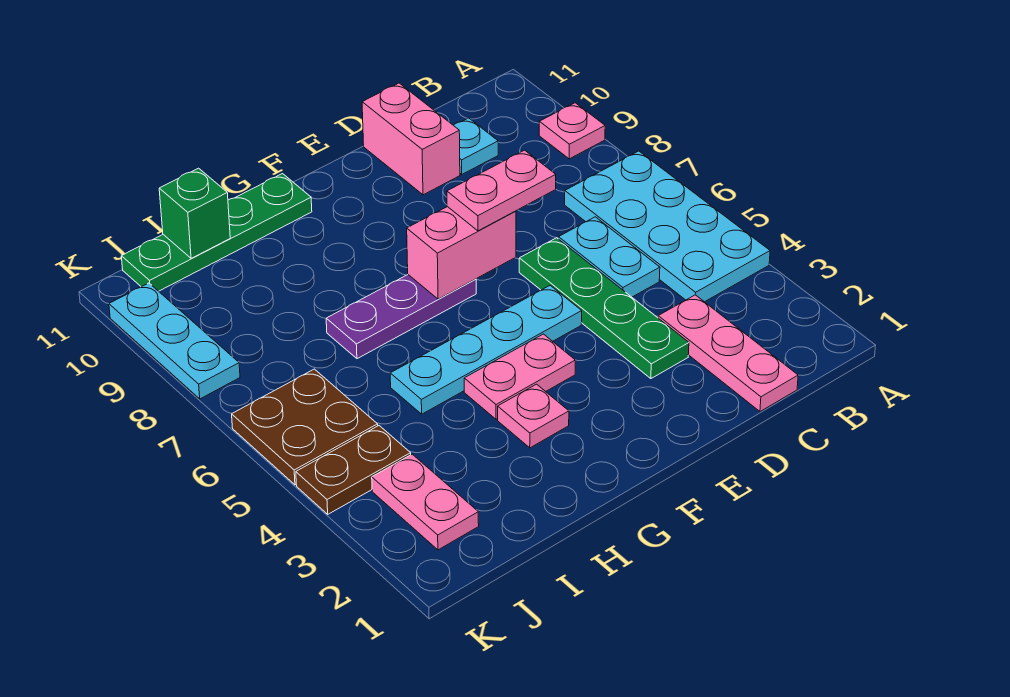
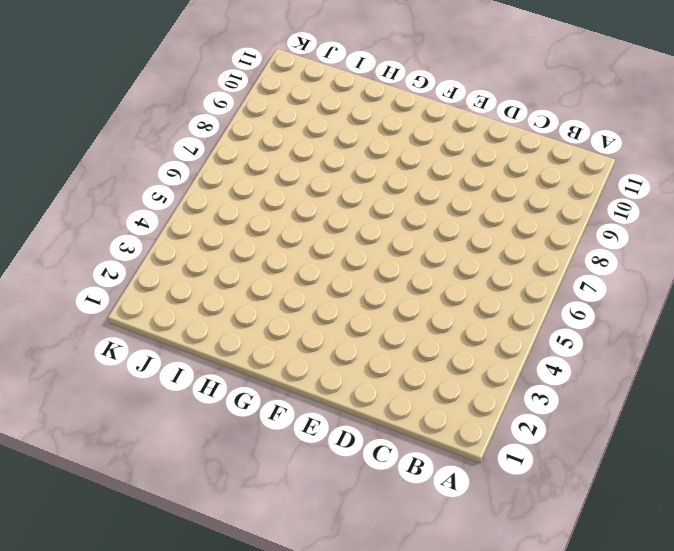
none -> cyan 2x4 plate [565,151,770,302]
none -> pink 1x1 plate [539,103,605,159]
none -> pink 1x3 plate [658,295,798,412]

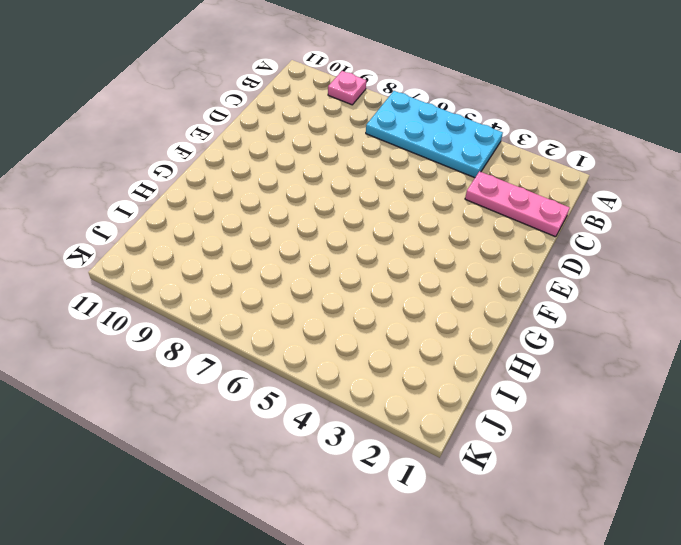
none -> cyan 1x2 plate [559,217,660,297]
none -> cyan 1x1 plate [453,118,498,174]
none -> green 1x4 plate [519,238,689,379]

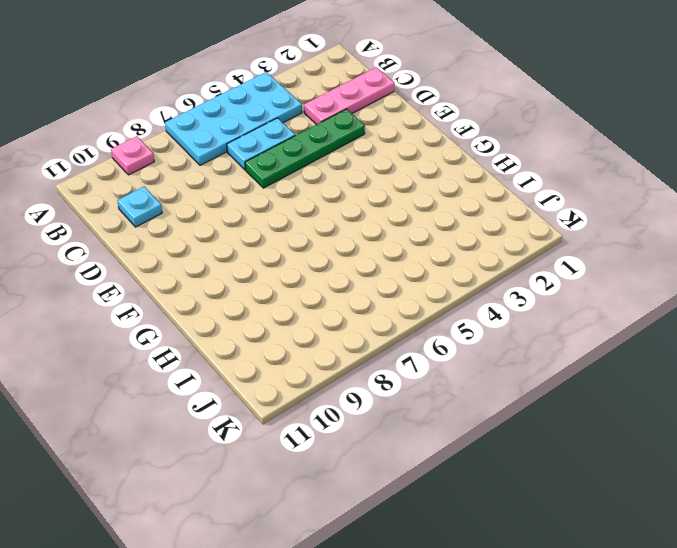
none -> pink 1x2 brick [362,83,460,195]
none -> cyan 1x4 plate [390,285,582,414]
none -> pink 1x2 plate [464,334,575,419]

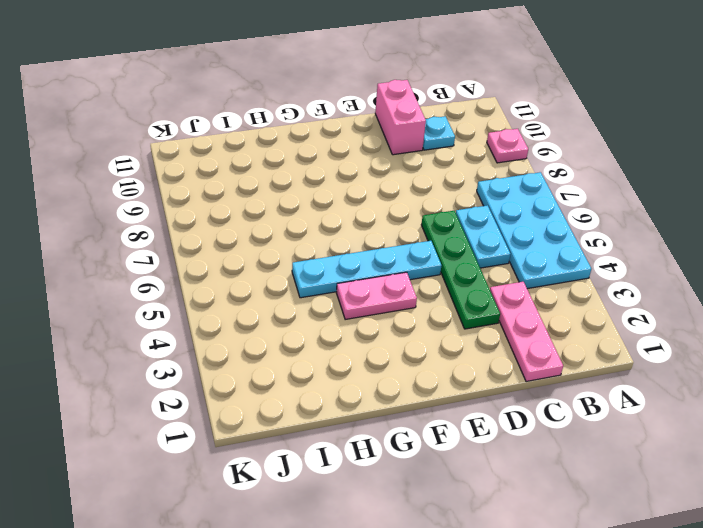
none -> purple 1x3 plate [326,275,476,359]
none -> pink 1x1 plate [498,384,569,448]
none -> green 1x4 plate [121,174,312,291]

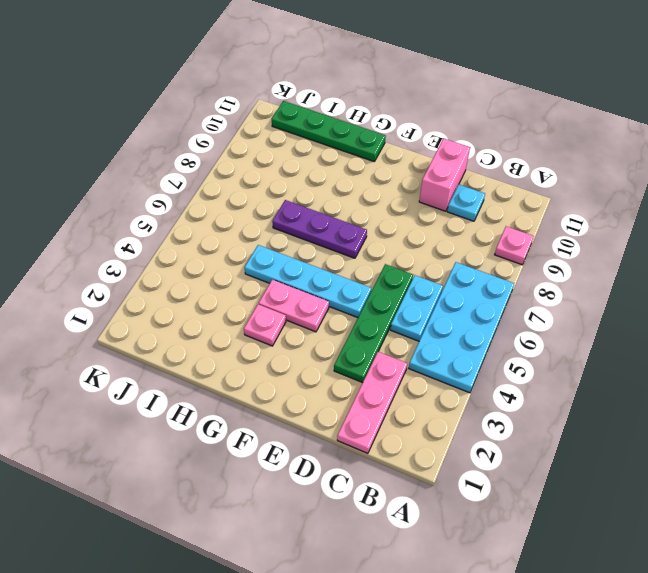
none -> pink 1x2 plate [372,454,479,550]
none -> brown 1x2 plate [296,426,411,514]
none -> brown 2x2 plate [232,369,378,485]

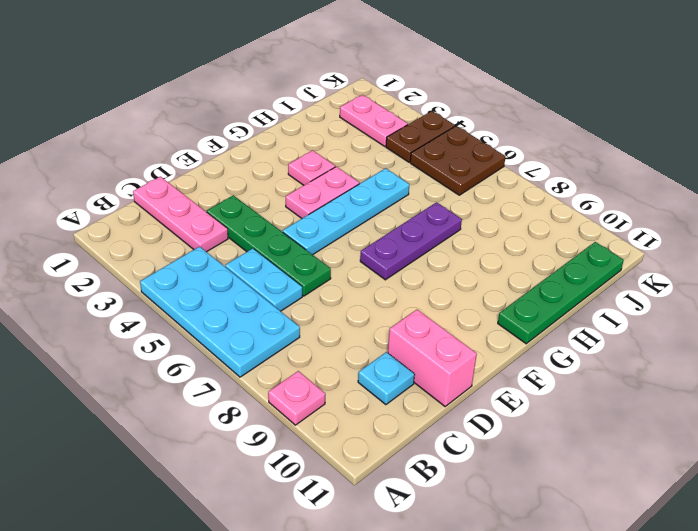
none -> cyan 1x3 plate [109,283,240,399]
none -> pink 1x2 brick [407,207,516,299]
none -> green 1x1 brick [159,168,230,258]

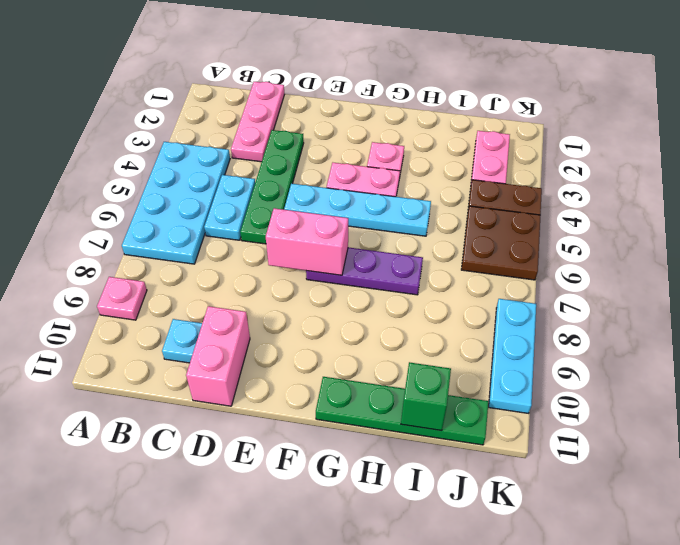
none -> pink 1x2 plate [447,150,556,231]

